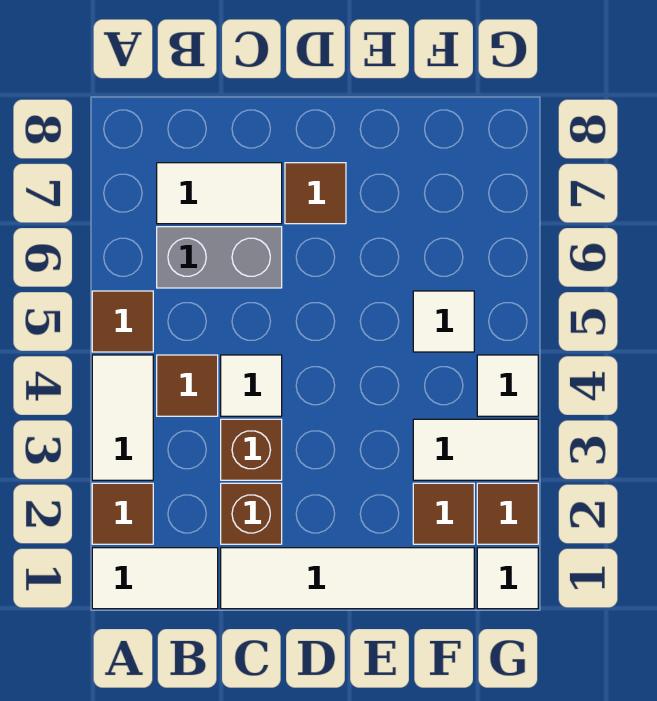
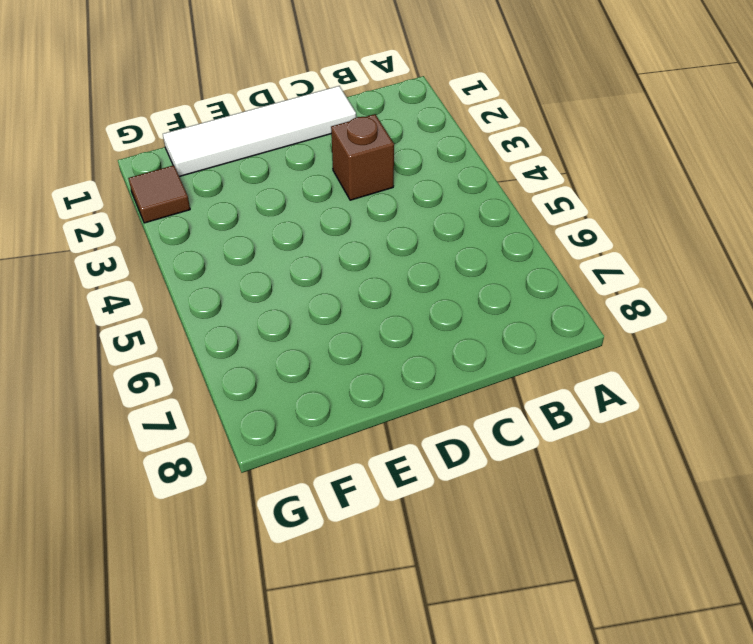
none -> white 1x2 tile [92,548,218,609]
none -> brown 1x1 tile [92,483,153,544]
none -> white 1x2 tile [92,355,153,480]

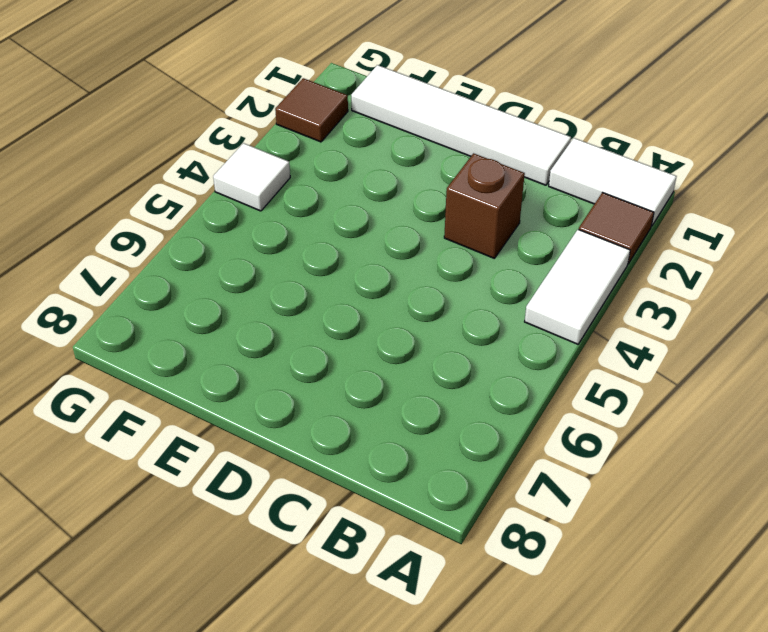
none -> brown 1x1 tile [92,291,153,352]
none -> brown 1x1 tile [157,355,218,416]
none -> grey 1x2 brick [157,227,282,288]

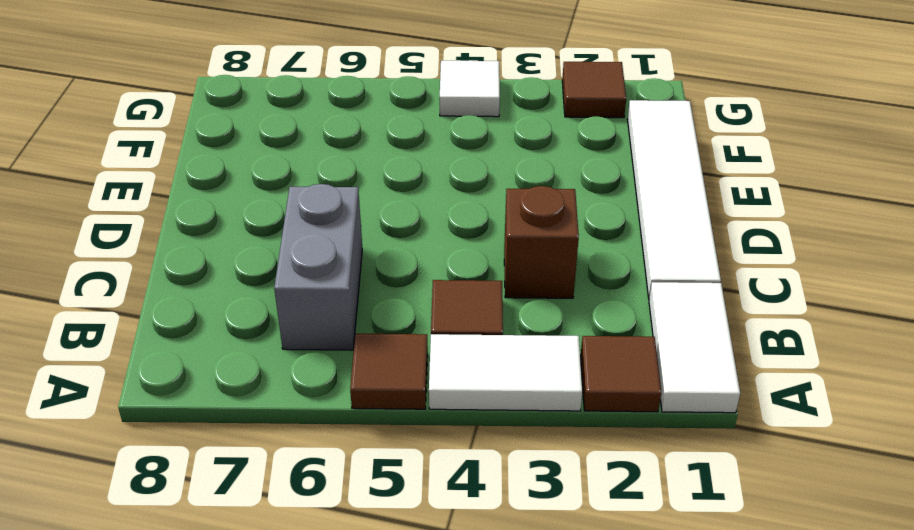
none -> white 1x2 tile [157,163,282,224]
none -> brown 1x1 brick [221,483,282,544]
none -> white 1x1 tile [221,355,282,416]

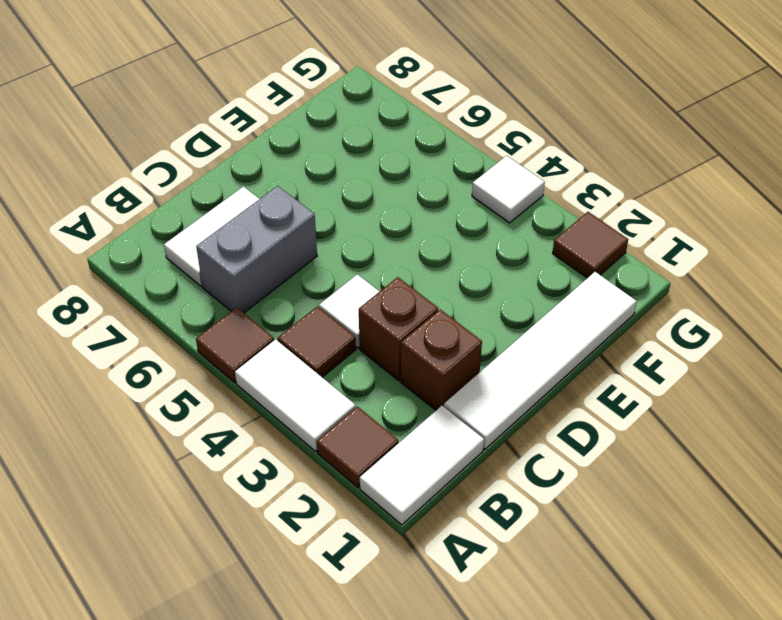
none -> brown 1x1 tile [285,163,346,224]
none -> brown 1x1 tile [413,483,474,544]
none -> white 1x2 tile [413,419,538,480]

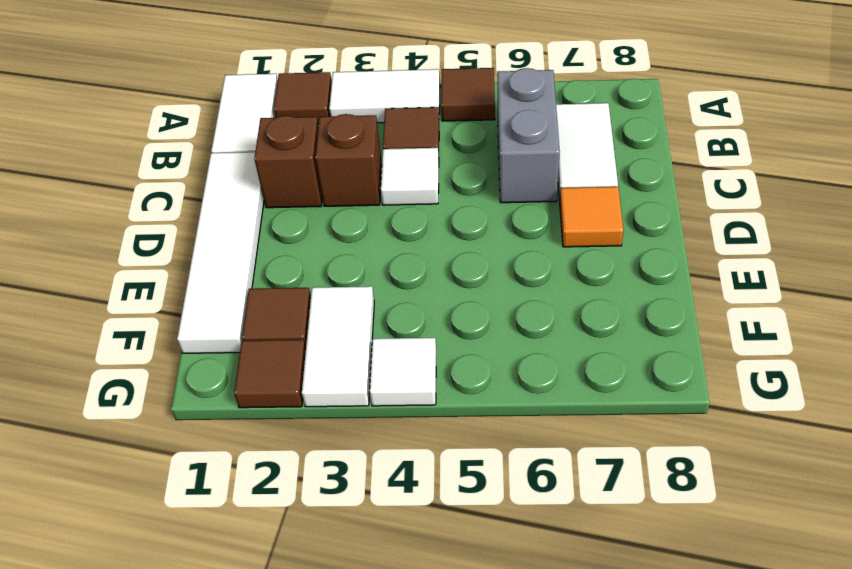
orange 1x1 tile [560,187,623,247] -> brown 1x1 tile [285,163,346,224]
none -> white 1x1 tile [413,291,474,352]
none -> white 1x1 tile [477,548,538,609]

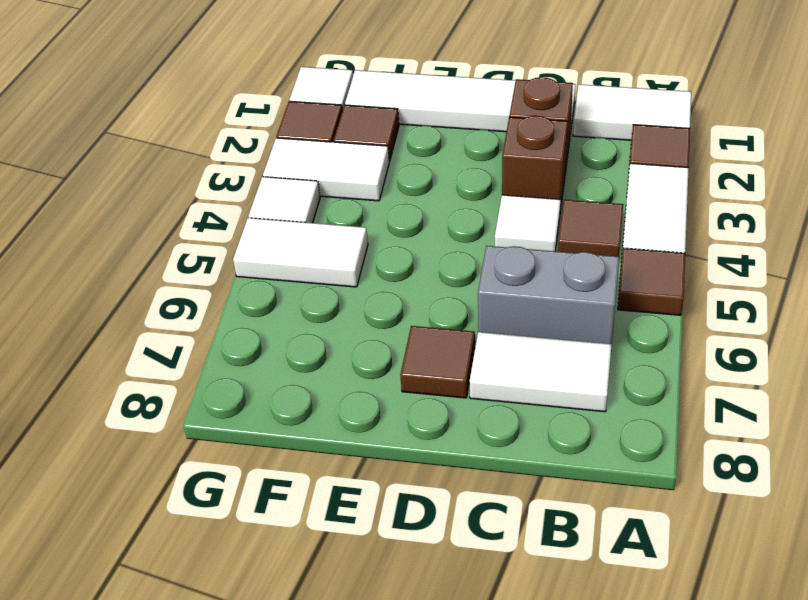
white 1x2 tile [233,218,368,287] -> white 1x1 tile [413,291,474,352]

